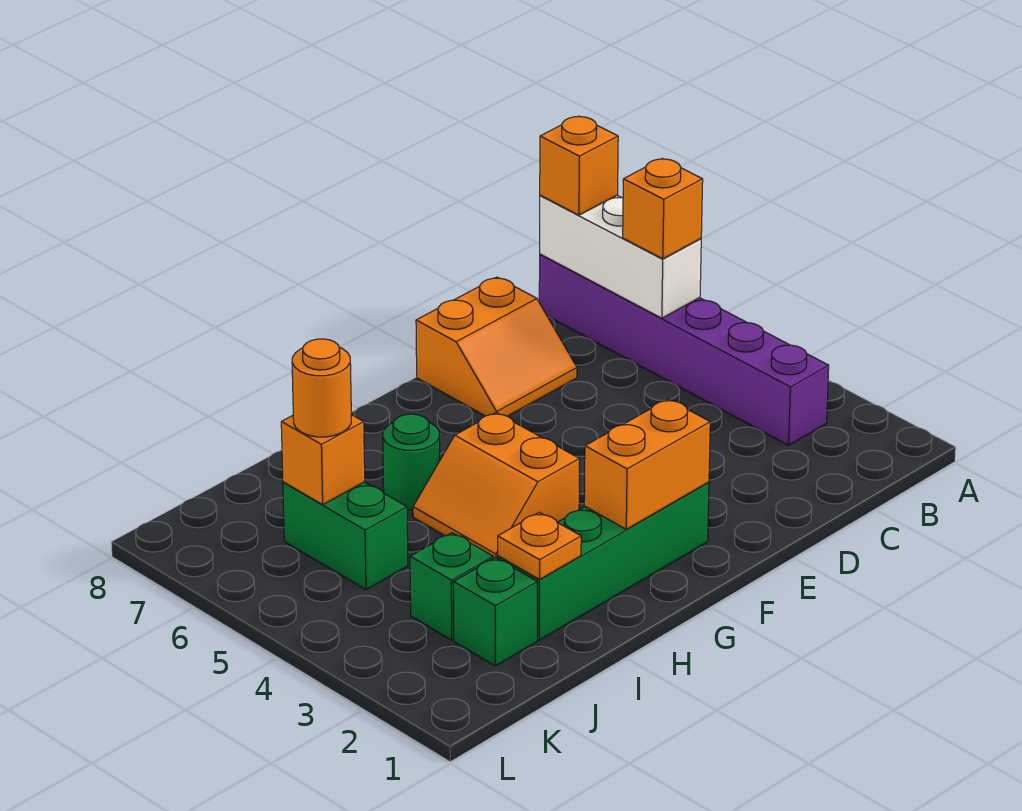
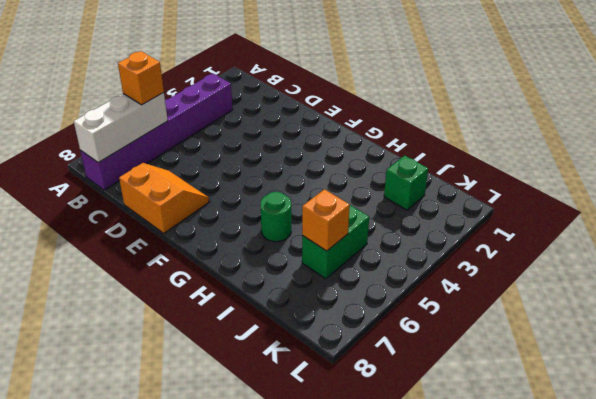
none -> green 1x4 brick [498,482,709,640]
none -> orange 2x2 slope [413,412,580,558]
none -> green 1x1 brick [410,533,493,640]

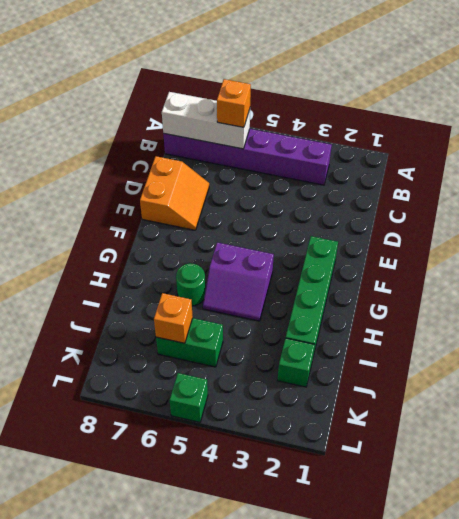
purple 2x2 slope [203,242,274,321] -> orange 2x2 slope [413,412,580,558]
green 1x1 brick [170,373,208,422] -> green 1x1 brick moved to [410,533,493,640]
none -> orange 1x2 brick [584,399,710,529]
none -> orange 1x1 plate [498,512,581,579]
none -> orange 1x1 brick [540,116,618,215]

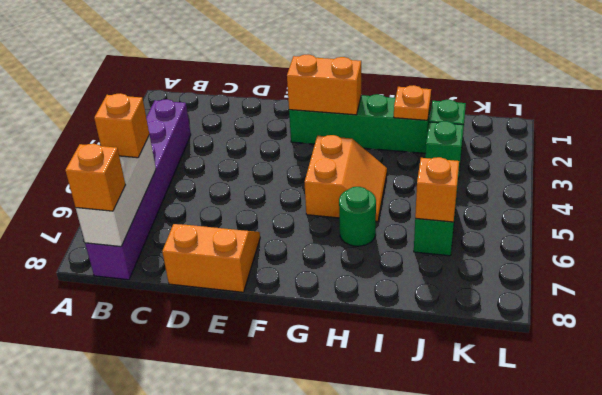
none -> orange 1x1 round brick [292,339,351,437]

